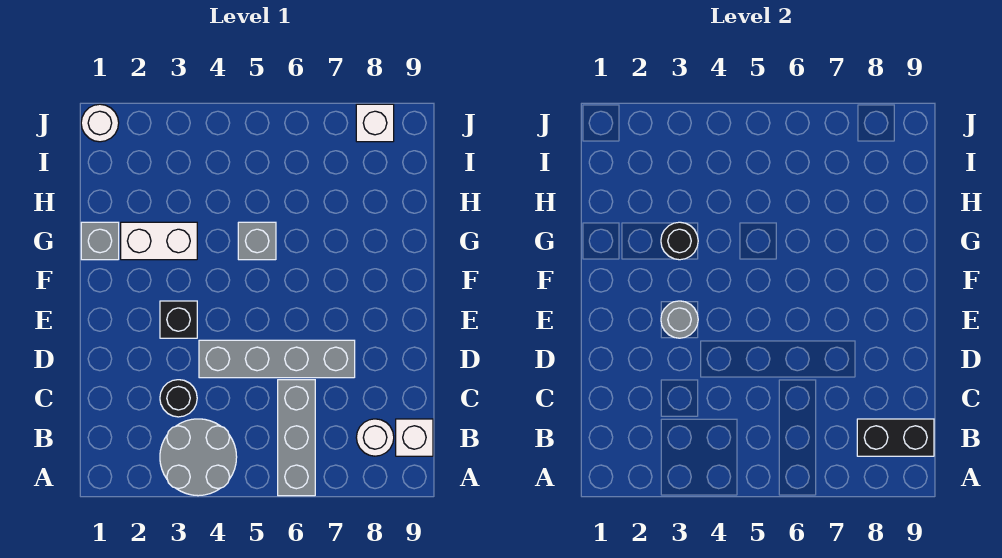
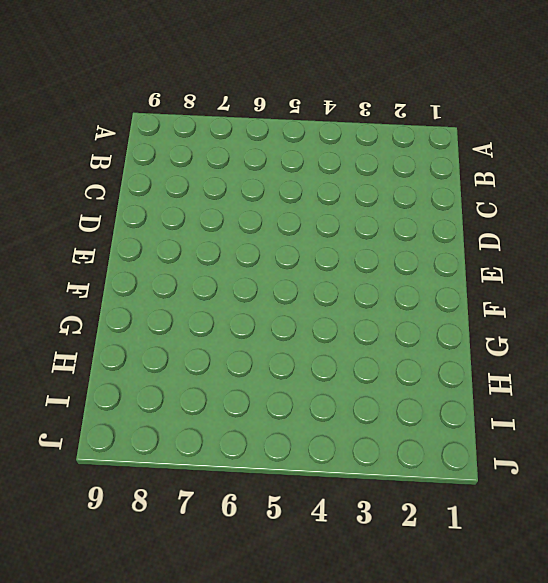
none -> grey 2x2 round brick [160,419,237,496]
none -> grey 1x3 brick [278,380,315,496]
none -> white 1x1 round brick [356,419,394,456]

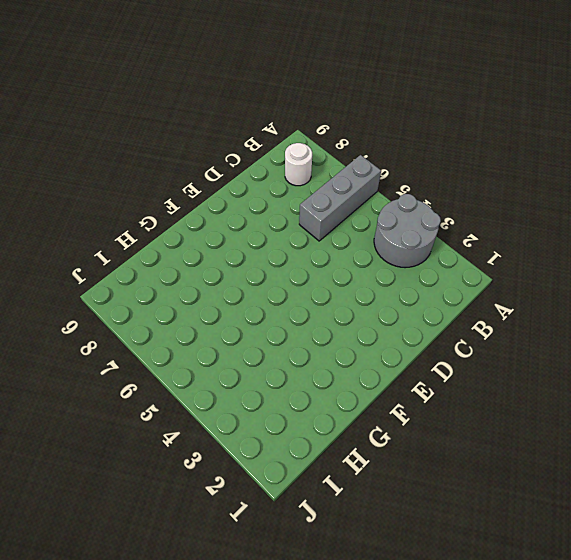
none -> white 1x1 brick [396,419,433,456]
none -> black 1x1 round brick [160,380,197,417]
none -> grey 1x4 brick [199,340,355,378]

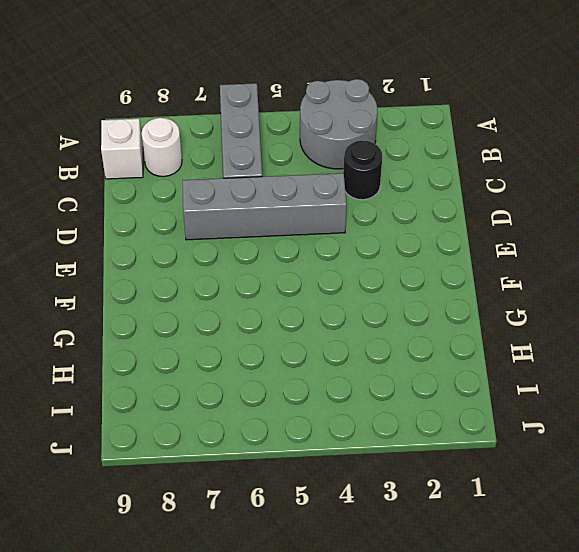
none -> black 1x1 brick [160,301,197,338]
none -> grey 1x1 brick [81,222,119,260]
none -> white 1x2 brick [121,222,197,260]

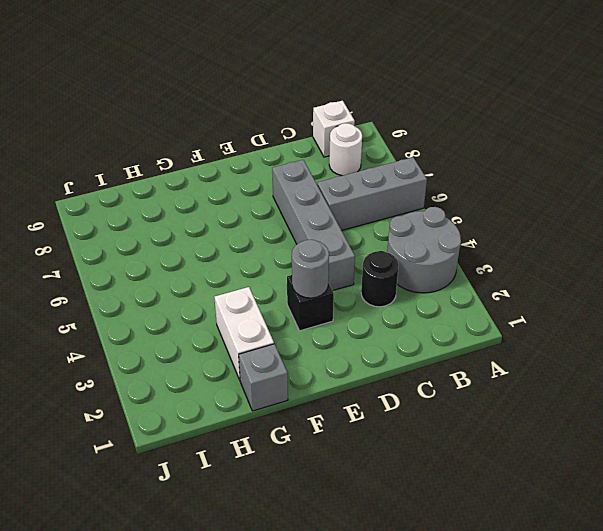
none -> grey 1x1 brick [238,222,276,260]
none -> white 1x1 round brick [81,104,119,142]
none -> white 1x1 brick [356,104,394,142]

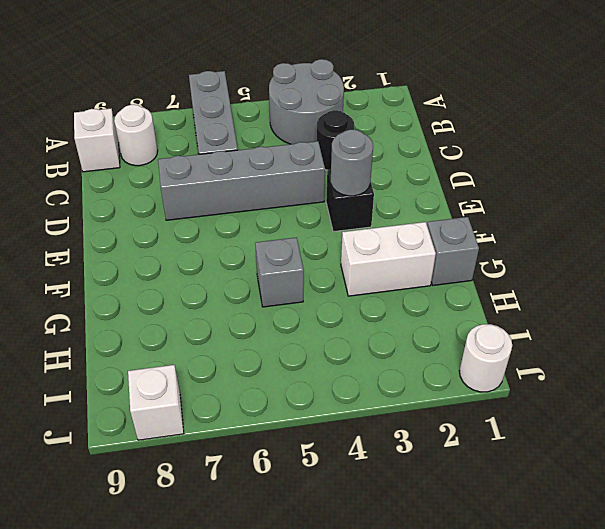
none -> black 1x2 brick [857,419,934,456]
none -> black 1x1 round brick [661,222,698,260]

